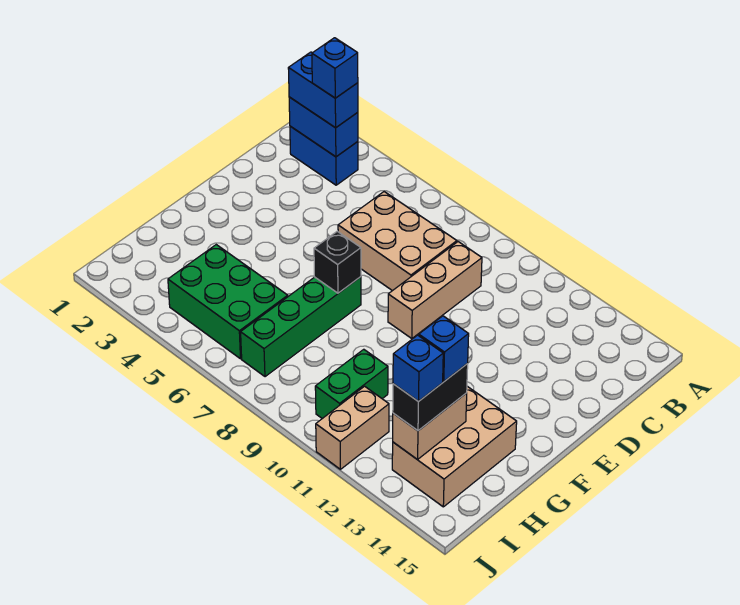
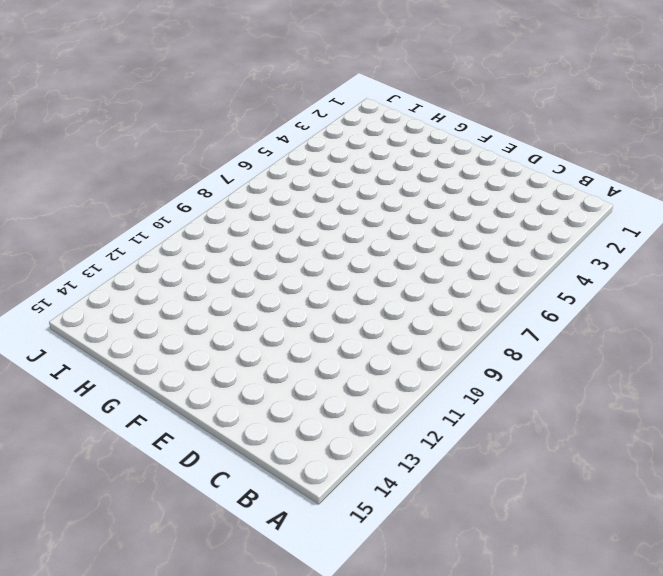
none -> blue 1x2 brick [290,126,358,185]
none -> tan 2x3 brick [338,192,457,291]
none -> tan 1x3 brick [388,242,482,339]

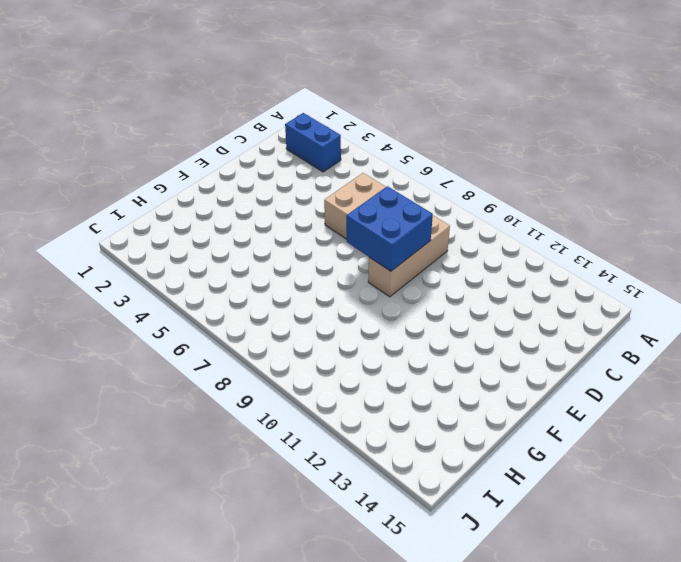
blue 2x2 brick [346,186,433,271] -> none
none -> green 1x4 brick [241,277,361,377]
none -> tan 2x3 brick [392,386,517,507]
none -> green 2x3 brick [168,245,288,359]

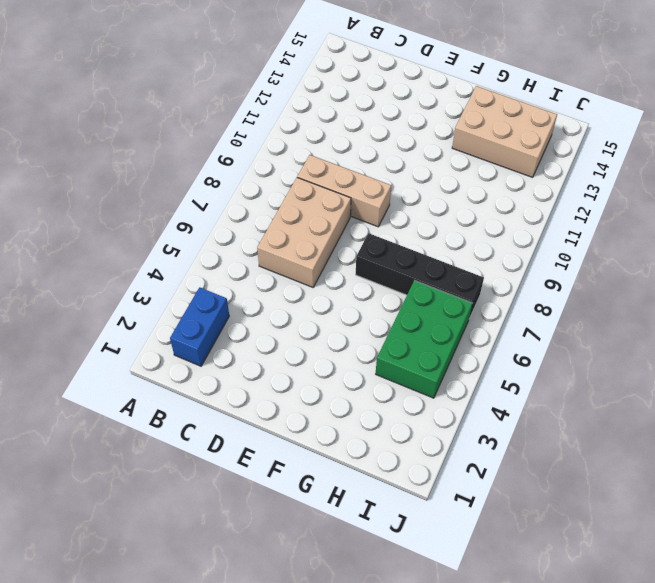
black 1x4 brick [356,233,484,318] -> green 1x4 brick [241,277,361,377]
none -> green 1x2 brick [315,349,388,419]
none -> tan 1x2 brick [316,386,389,469]
none -> blue 1x2 brick [289,97,358,157]

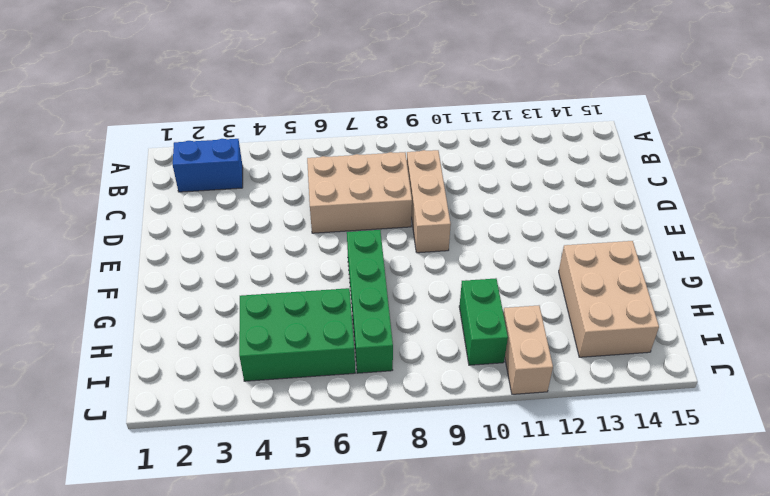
none -> blue 1x2 brick [289,97,358,157]
none -> black 1x1 brick [314,231,361,293]
none -> tan 1x2 brick [393,393,467,460]

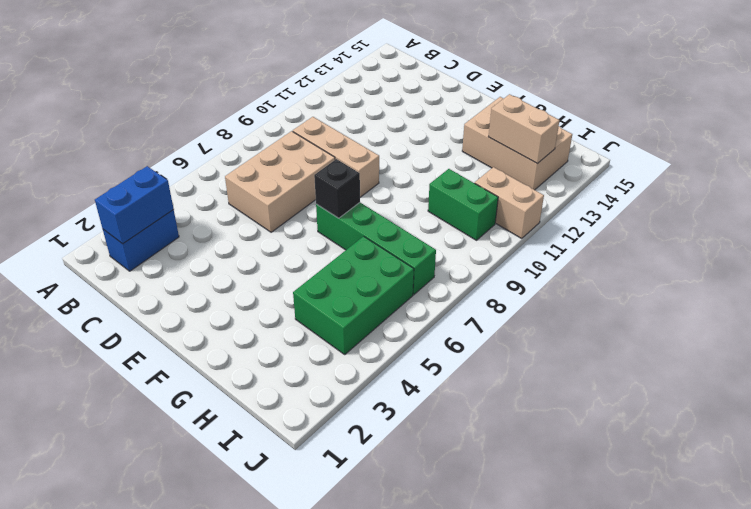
none -> blue 1x2 brick [288,52,358,128]
none -> black 1x2 brick [393,364,468,431]
none -> blue 1x1 brick [312,38,358,98]

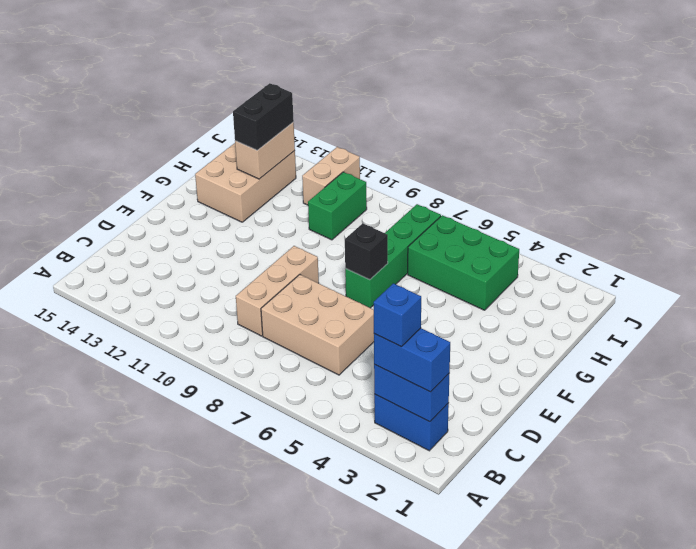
none -> blue 1x1 brick [419,316,469,382]
none -> blue 1x1 brick [393,335,443,402]

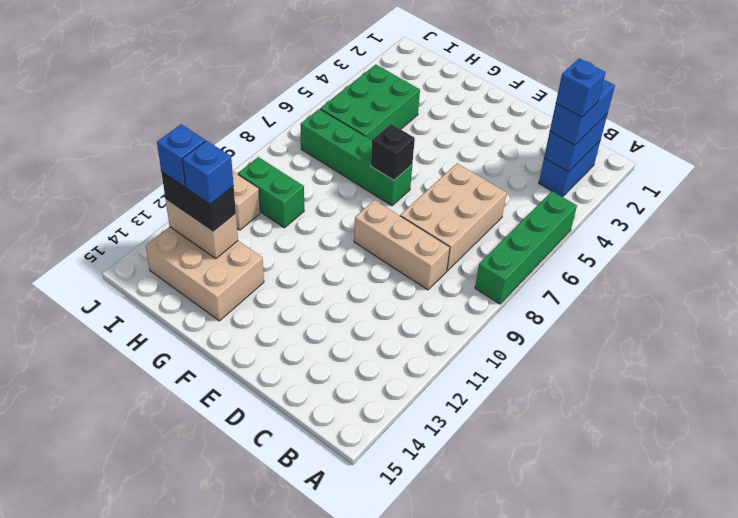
green 1x4 brick [475,191,577,304] -> none

